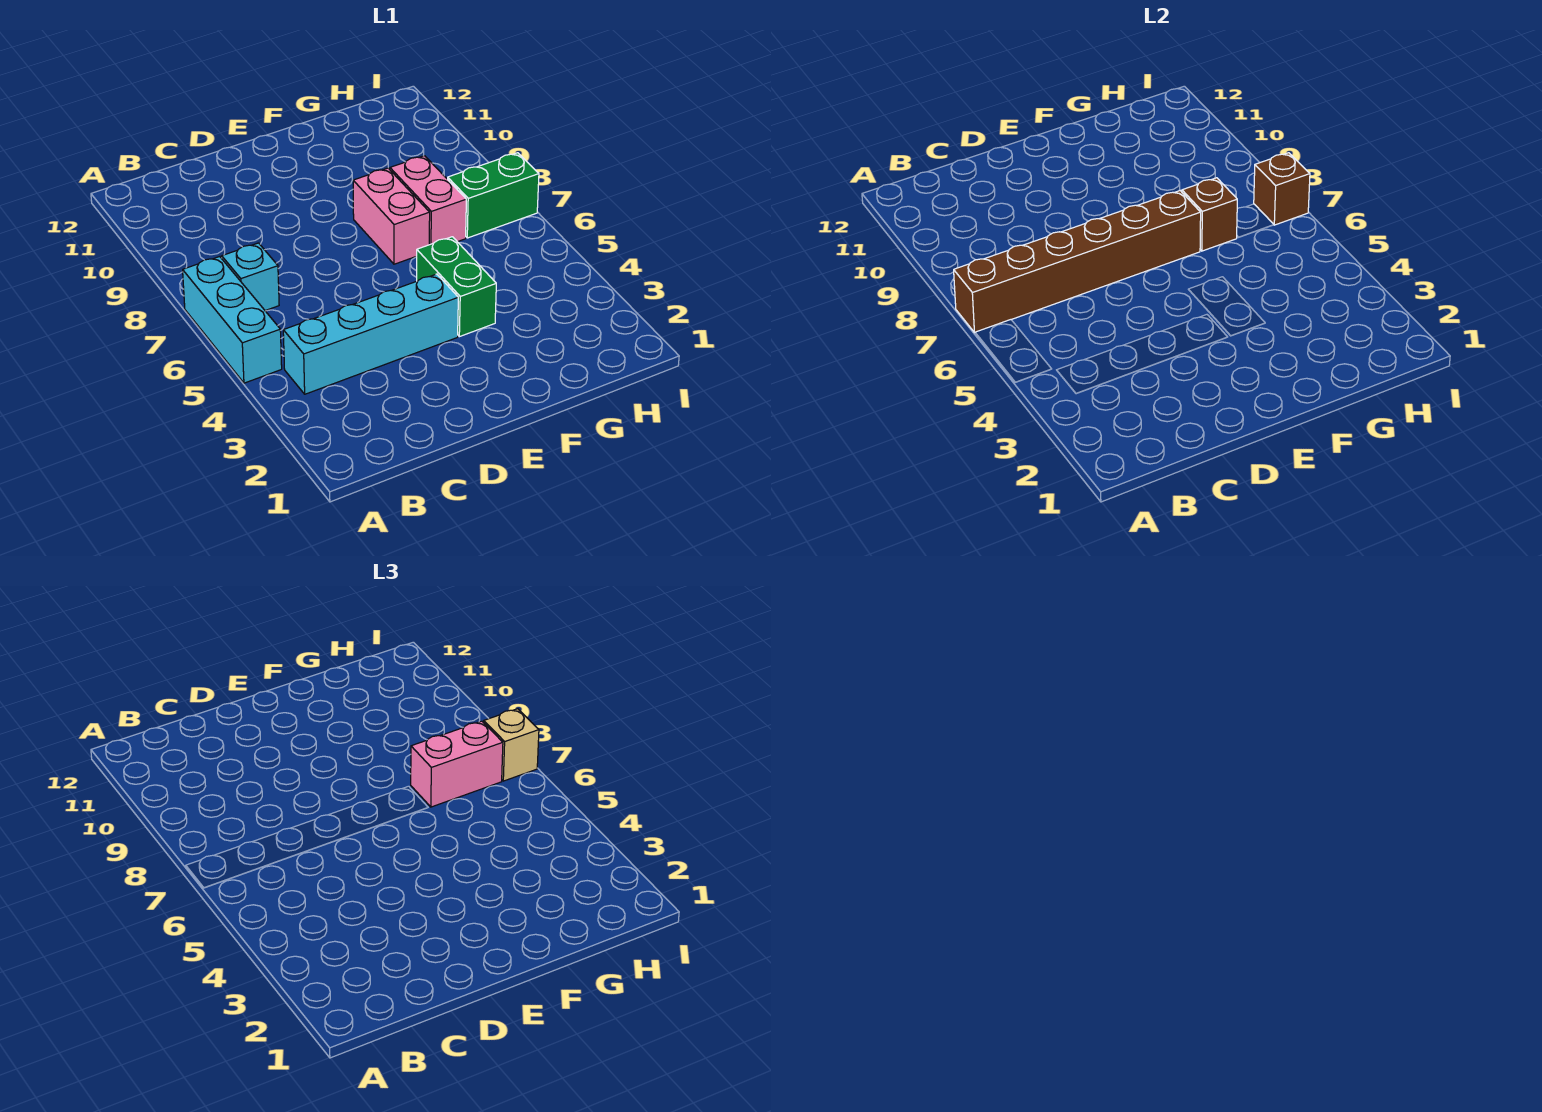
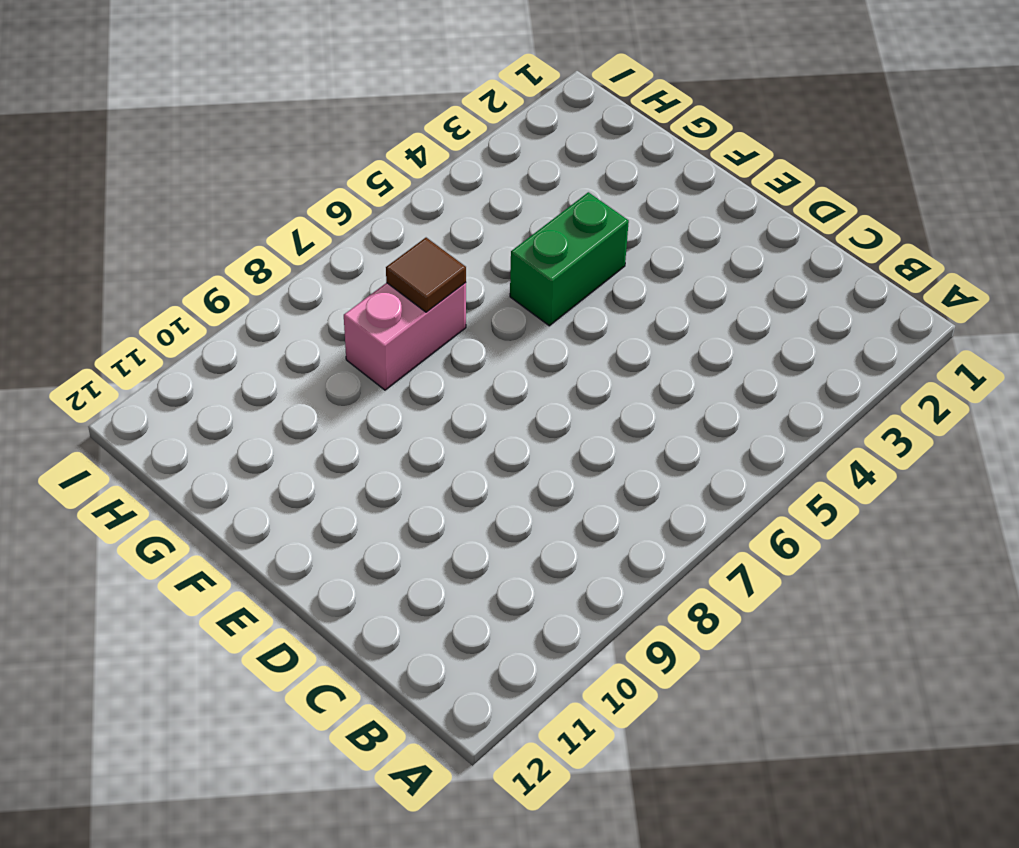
brown 1x1 tile [386,238,466,312] -> brown 1x1 brick [1182,178,1237,251]
none -> cyan 1x3 brick [183,257,282,383]
none -> cyan 1x4 brick [283,274,458,394]
none -> cyan 1x1 brick [222,243,279,311]

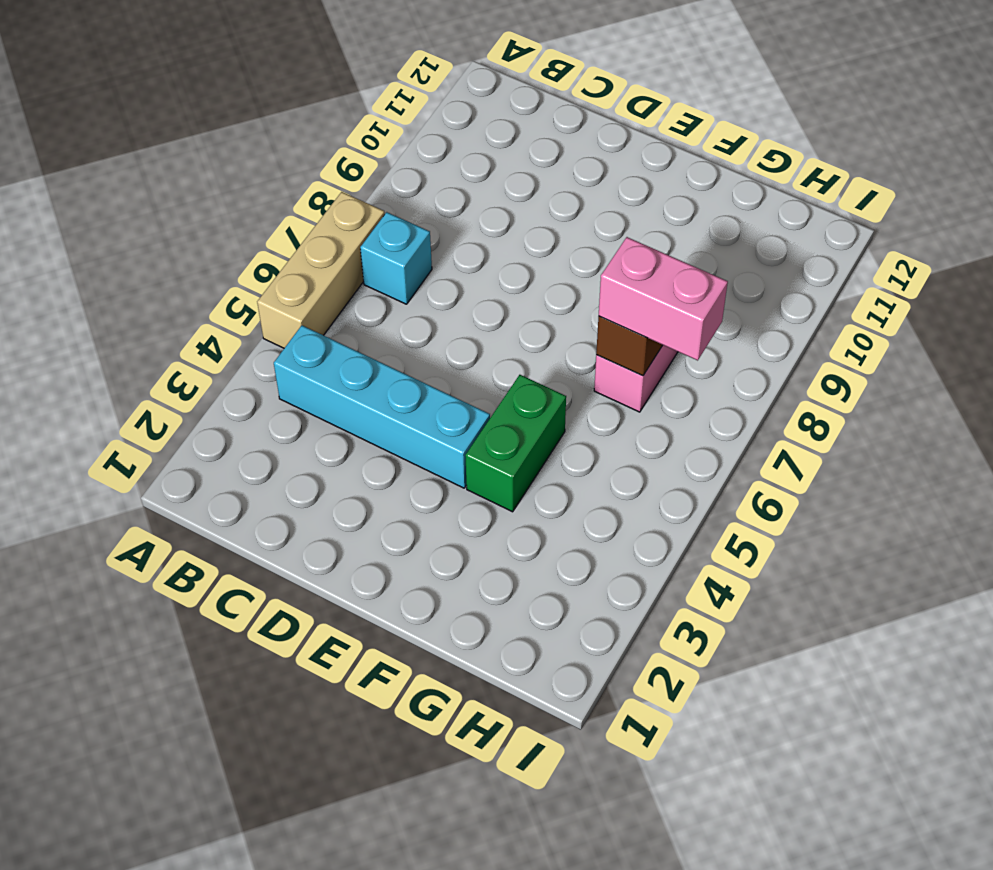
tan 1x3 brick [257,192,385,348] -> cyan 1x3 brick [183,257,282,383]
none -> pink 1x2 brick [353,168,430,264]
none -> green 1x2 brick [448,153,539,238]
none -> brown 1x6 brick [954,191,1201,332]

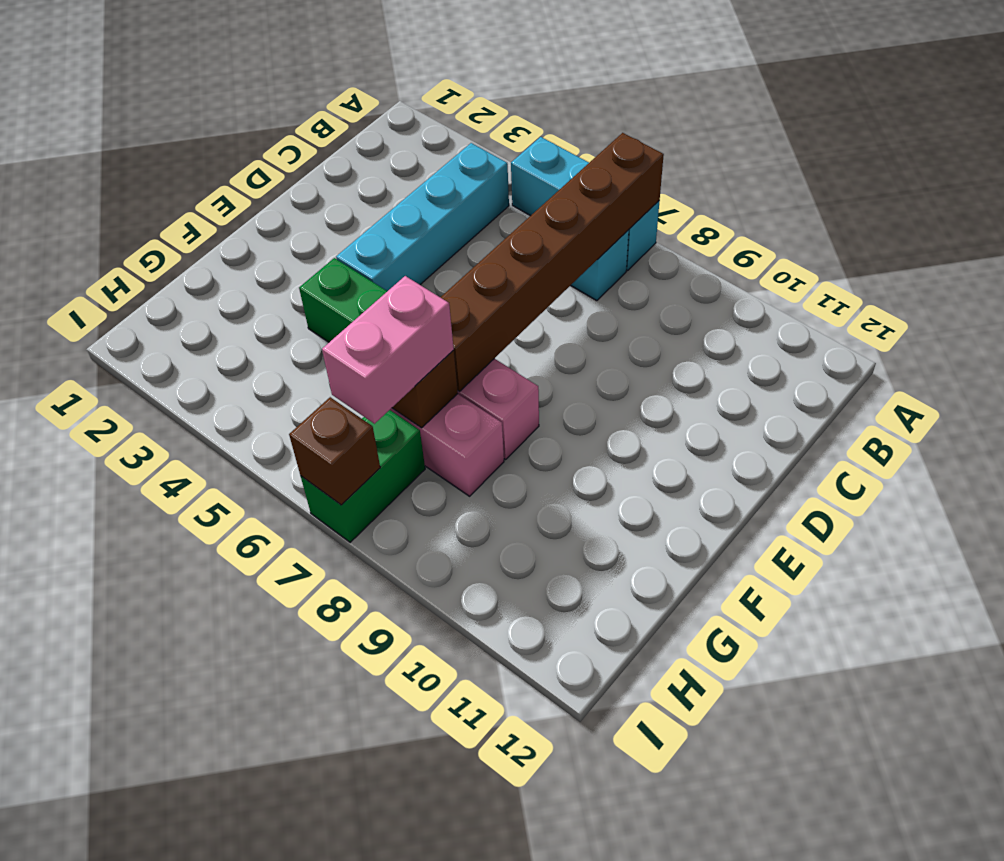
none -> tan 1x1 brick [484,709,539,781]

